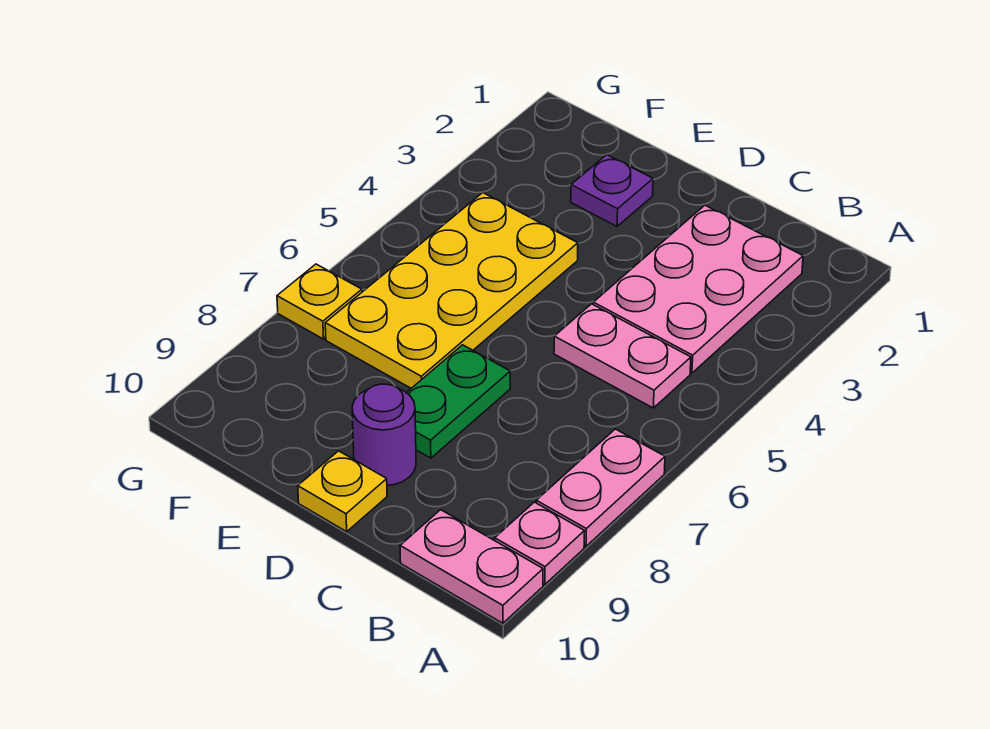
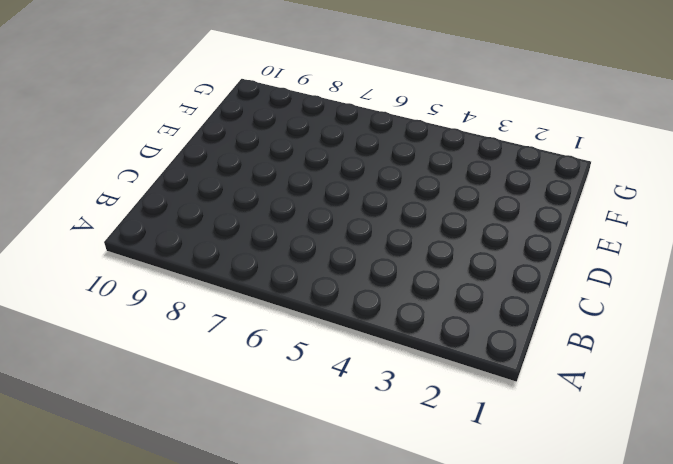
none -> pink 1x2 plate [536,429,665,546]
none -> pink 1x1 plate [495,502,584,585]

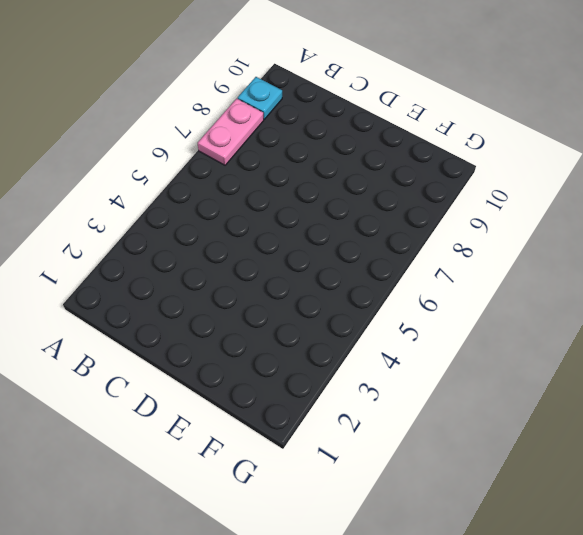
cyan 1x1 plate [238,77,282,119] -> pink 1x1 plate [495,502,584,585]
none -> pink 1x2 plate [400,510,543,623]
none -> pink 2x3 plate [593,205,803,373]

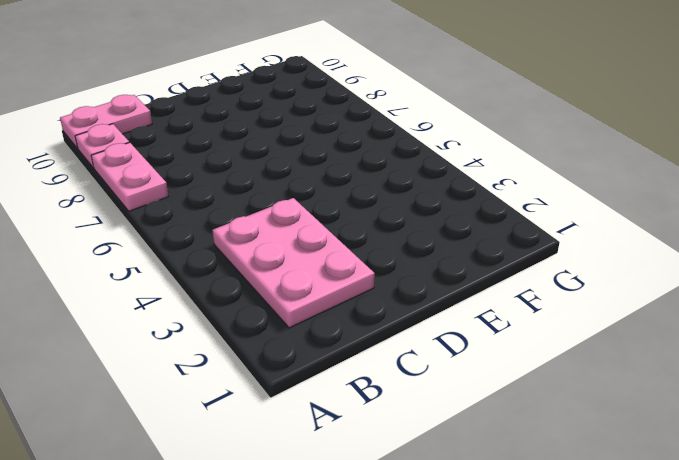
none -> pink 1x2 plate [554,304,691,408]
none -> green 1x2 plate [407,345,510,458]

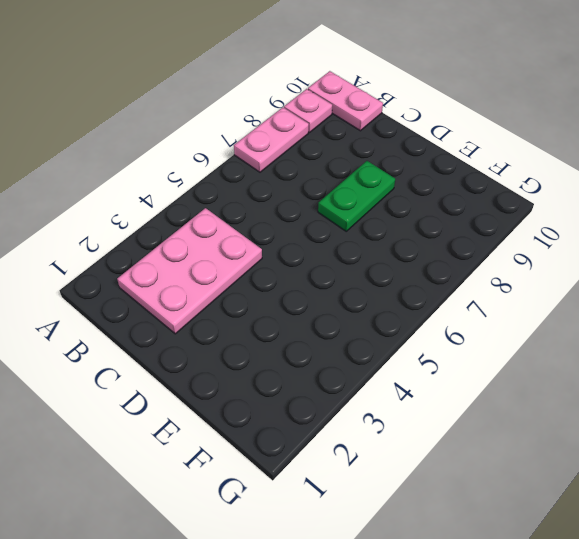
none -> pink 1x2 plate [554,304,691,408]
none -> purple 1x1 round brick [352,384,416,485]

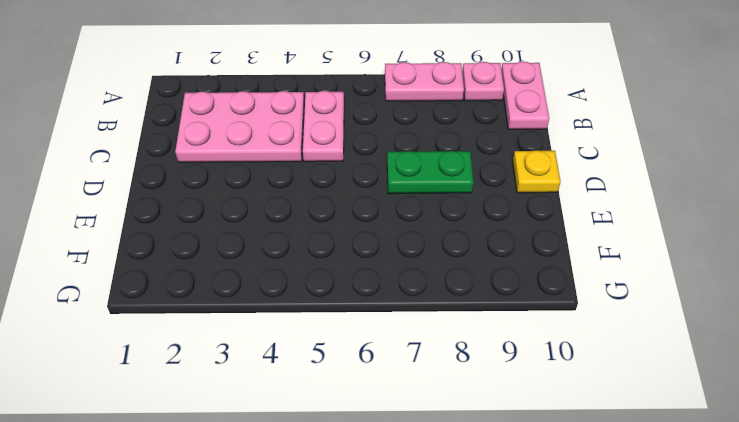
none -> purple 1x1 round brick [352,384,416,485]
none -> purple 1x1 plate [571,155,653,226]

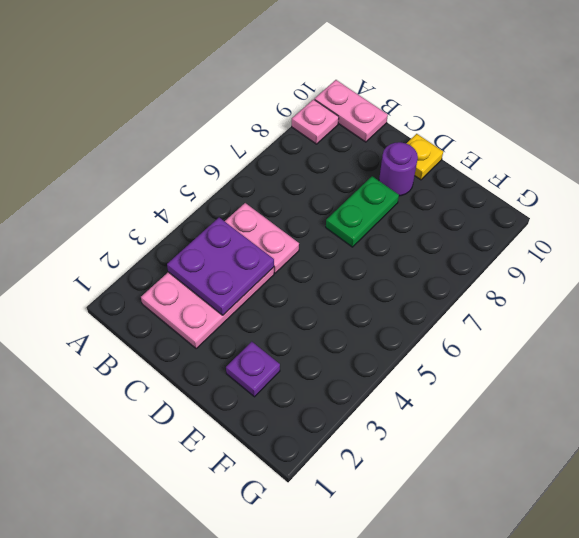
purple 2x2 plate [167,218,274,315] -> none
none -> pink 1x2 plate [536,429,665,546]
none -> yellow 2x4 plate [325,193,578,388]

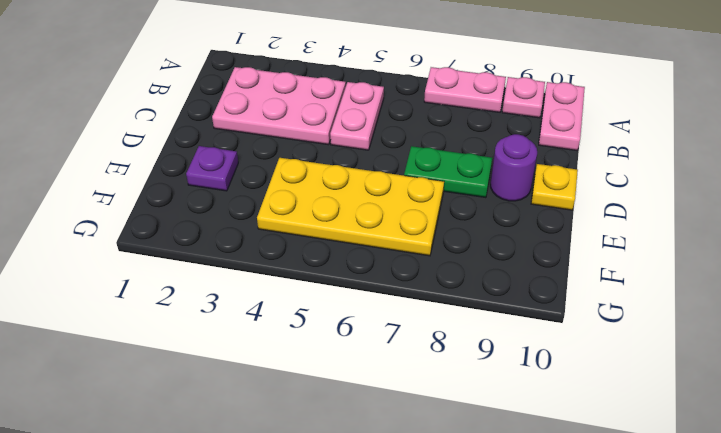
none -> yellow 1x1 plate [277,264,362,339]

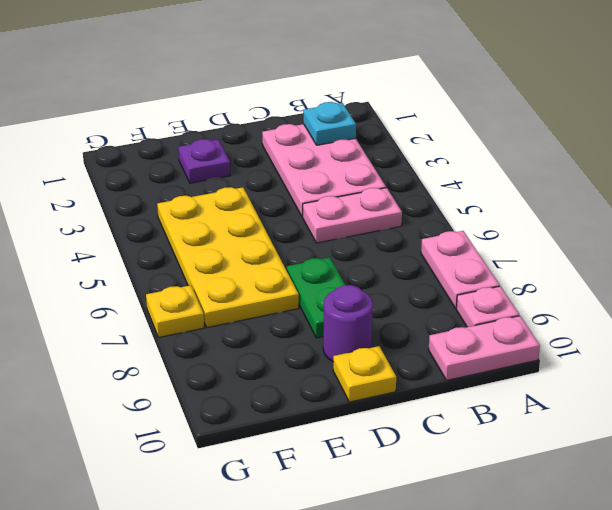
cyan 1x1 plate [303,102,356,145] -> none

